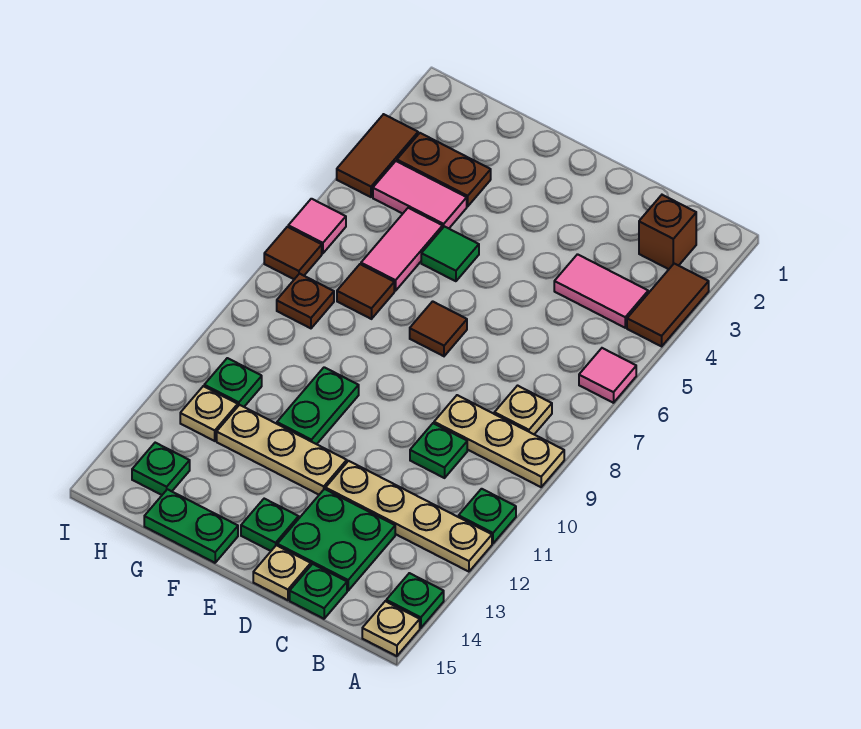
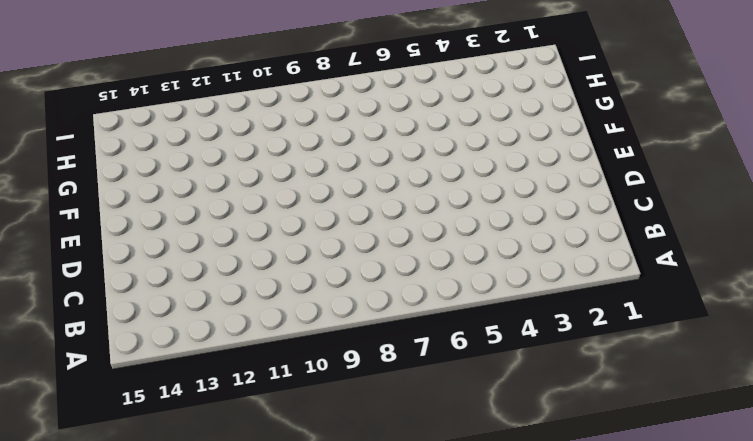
none -> brown 1x2 tile [627,264,709,346]
none -> pink 1x1 tile [579,348,636,403]
none -> tan 1x3 plate [434,395,564,487]
none -> green 1x1 plate [459,489,516,543]

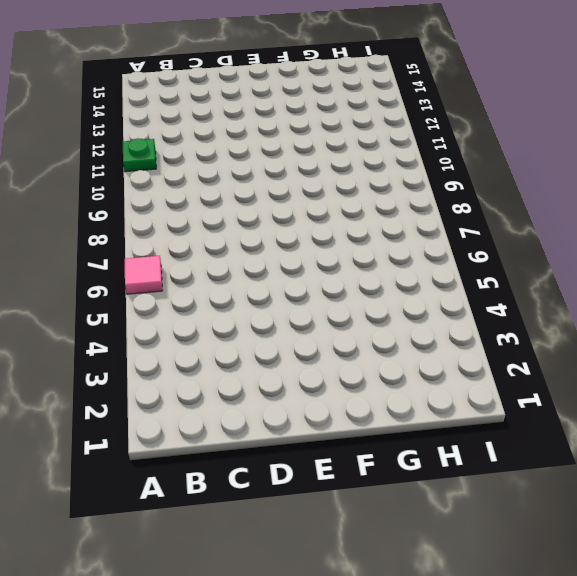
none -> brown 1x2 tile [627,264,709,346]
none -> tan 1x3 plate [434,395,564,487]
none -> tan 1x4 plate [326,461,492,572]
none -> green 1x1 plate [386,573,444,628]

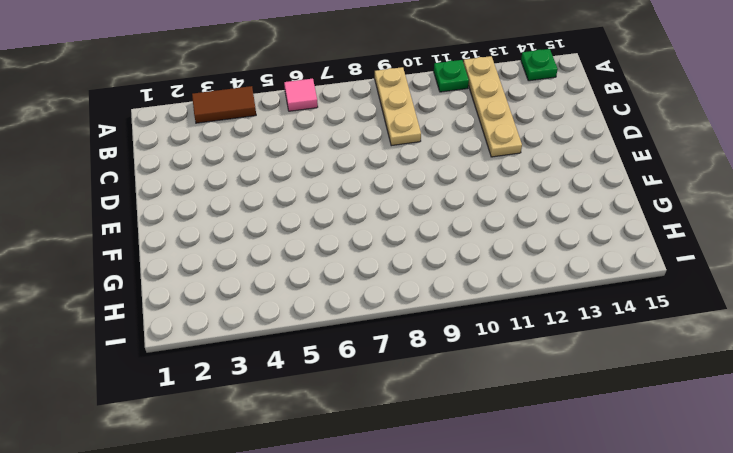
none -> tan 1x1 plate [362,601,420,656]
none -> brown 1x1 brick [639,195,696,269]
none -> pink 1x2 tile [554,254,648,328]
none -> tan 1x1 plate [494,386,552,434]

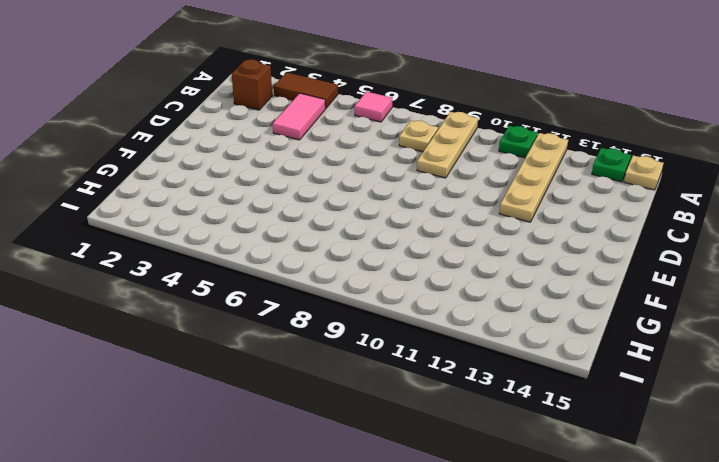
none -> green 1x1 plate [410,423,467,478]
none -> green 2x2 plate [277,489,395,591]
none -> green 1x1 plate [290,564,347,619]
none -> tan 1x1 plate [253,545,311,600]

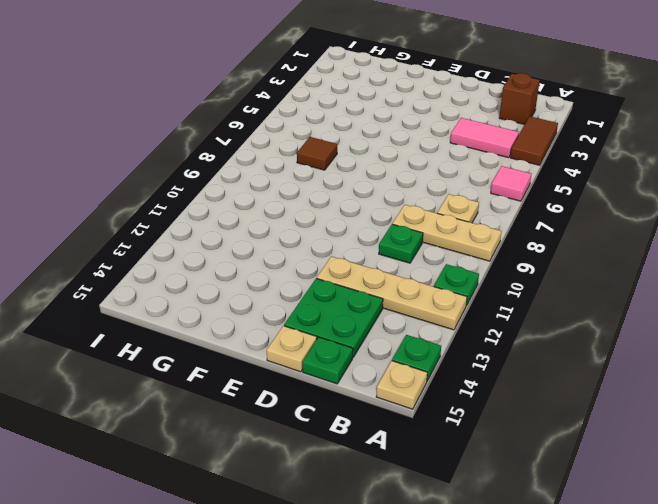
none -> brown 1x1 tile [410,301,467,356]
none -> tan 1x3 plate [217,405,347,495]
none -> green 1x1 plate [241,499,299,551]
none -> green 1x1 tile [421,227,479,281]

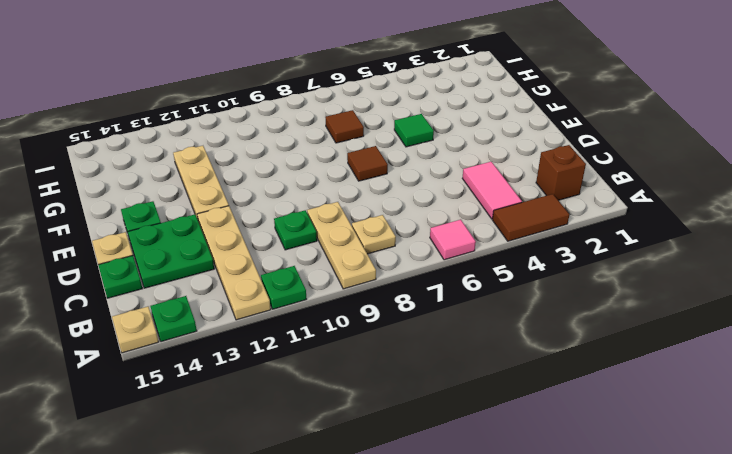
none -> green 1x2 plate [277,367,359,444]
none -> green 1x2 plate [144,489,238,563]
none -> brown 1x2 plate [397,133,491,206]
none -> pink 1x2 tile [373,161,467,228]

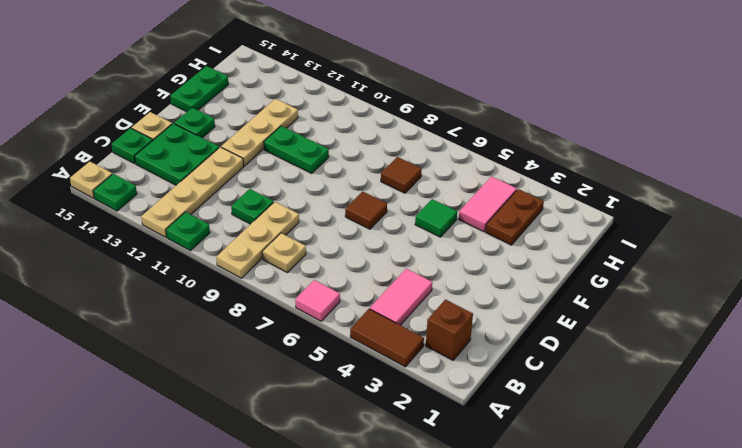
none -> pink 1x2 tile [361,208,443,291]
none -> brown 1x1 plate [277,274,334,328]
none -> green 1x1 plate [204,358,262,407]
none -> tan 1x1 plate [180,386,238,441]

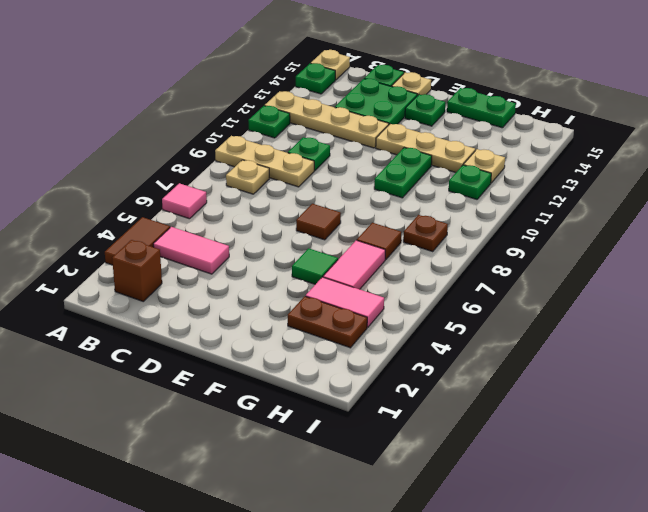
none -> green 1x1 plate [132,443,190,495]
none -> brown 1x2 tile [337,114,418,197]
none -> pink 1x1 tile [288,199,346,254]
none -> brown 1x1 tile [264,227,322,279]

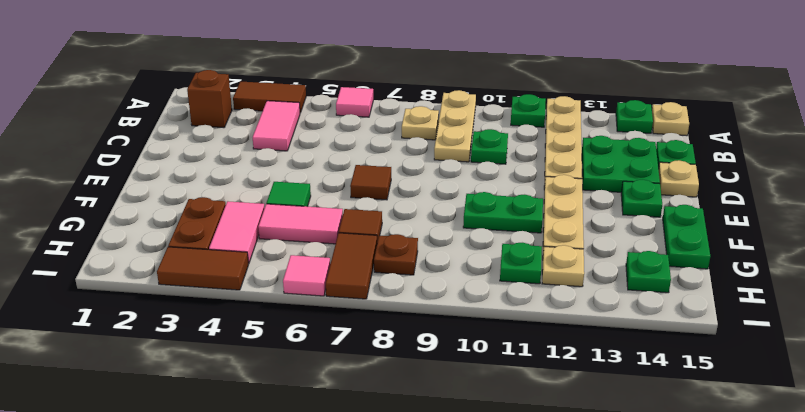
brown 1x2 tile [326,233,377,299] -> brown 1x1 tile [264,227,322,279]

